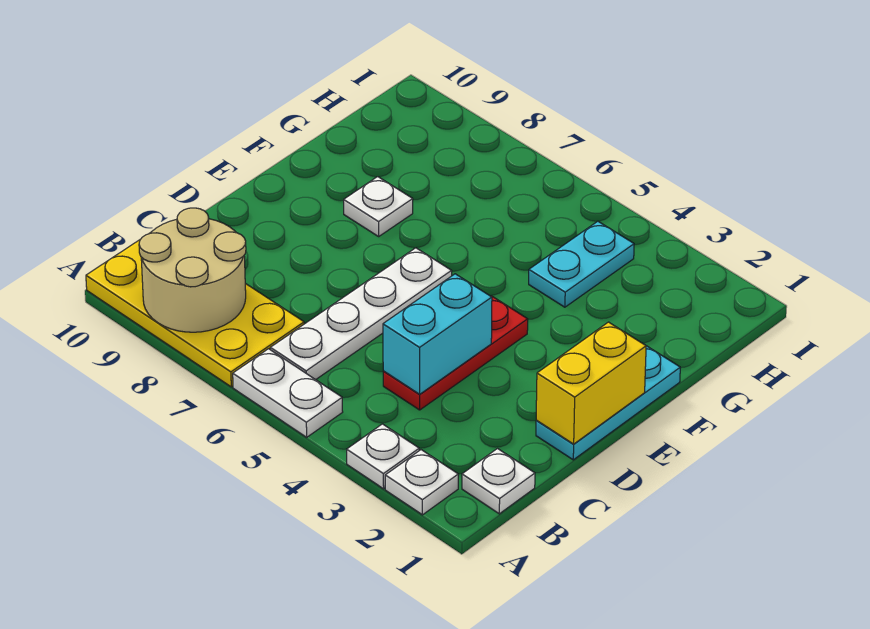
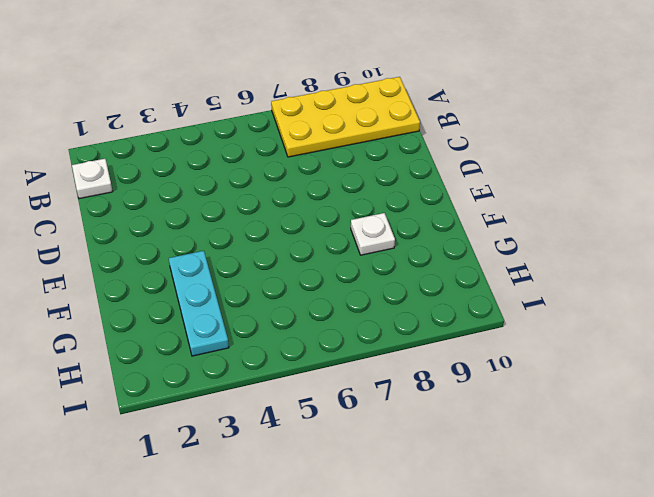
cyan 1x3 plate [169,251,229,356] -> cyan 1x3 plate moved to [536,346,680,460]
none -> white 1x1 plate [385,450,458,515]
none -> white 1x1 plate [347,424,419,489]
none -> white 1x2 plate [233,349,343,437]

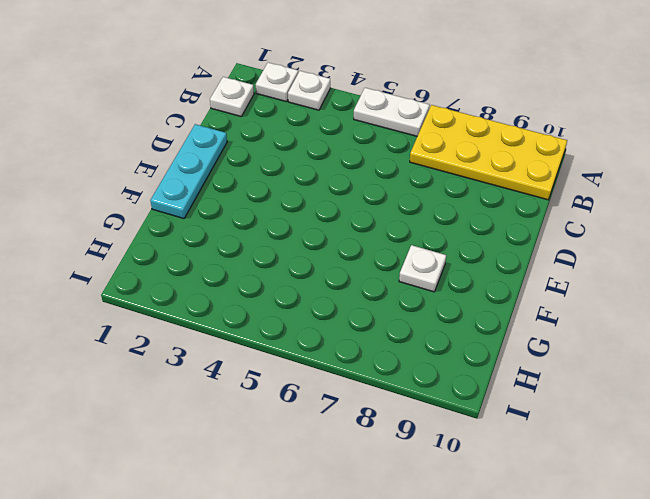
none -> white 1x4 plate [270,248,452,380]
none -> red 1x3 plate [383,296,528,410]
none -> cyan 1x2 plate [529,221,634,307]

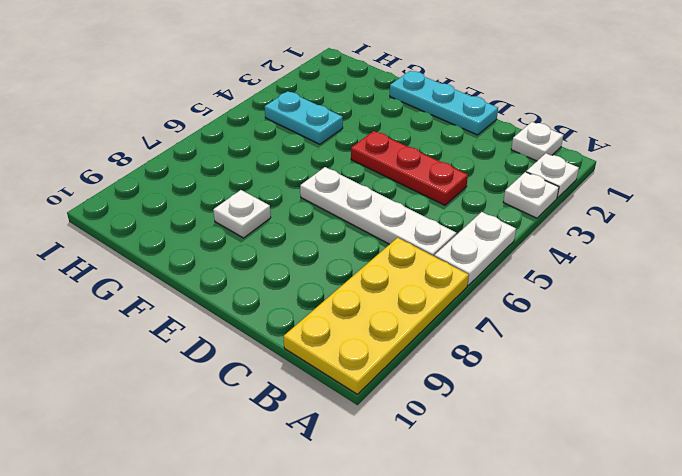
none -> tan 2x2 round brick [139,208,246,332]
none -> cyan 1x2 brick [383,274,492,394]
none -> yellow 1x2 brick [536,322,646,444]

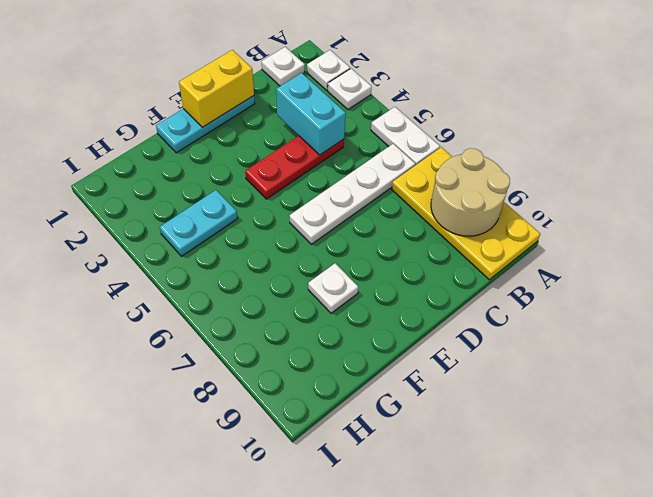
cyan 1x2 brick [276,73,346,155] -> cyan 1x2 brick turned to [383,274,492,394]

